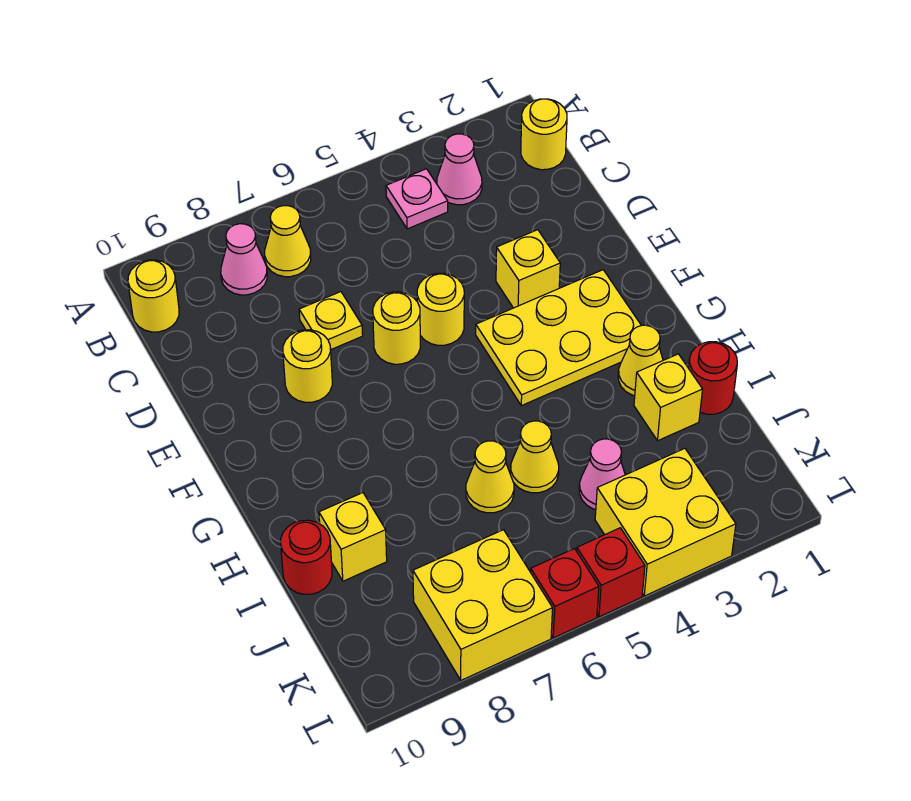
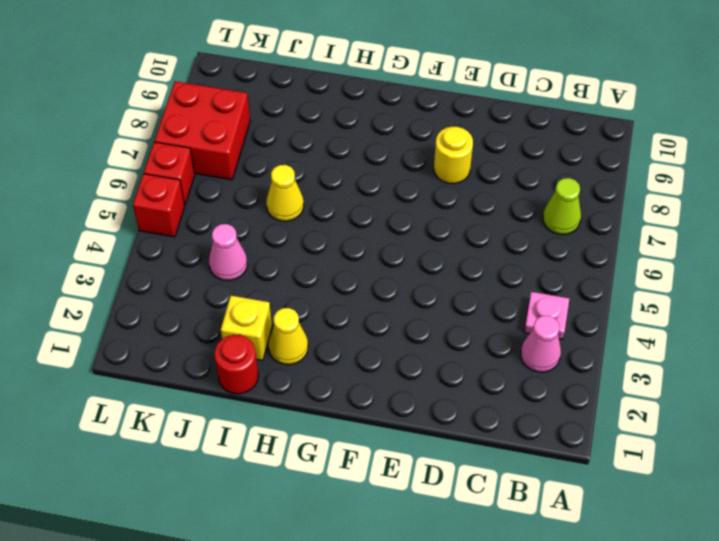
lime 1x1 cone [543,178,581,235] -> yellow 1x1 cone [265,206,311,277]
red 2x2 brick [155,81,250,180] -> yellow 2x2 brick [413,530,553,680]
none -> yellow 1x1 round brick [521,99,567,170]
none -> pink 1x1 cone [221,224,267,295]
none -> yellow 1x1 round brick [128,260,179,332]

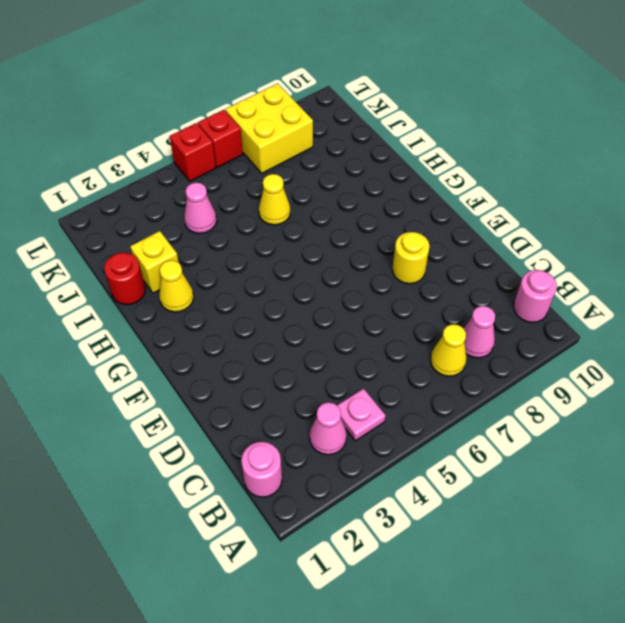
pink 1x1 round brick [241,442,282,497] -> yellow 1x1 round brick [521,99,567,170]
pink 1x1 round brick [514,270,557,322] -> yellow 1x1 round brick [128,260,179,332]
none -> yellow 1x1 plate [299,292,363,349]
none -> yellow 1x1 brick [496,230,560,308]
none -> yellow 1x1 round brick [417,273,464,345]

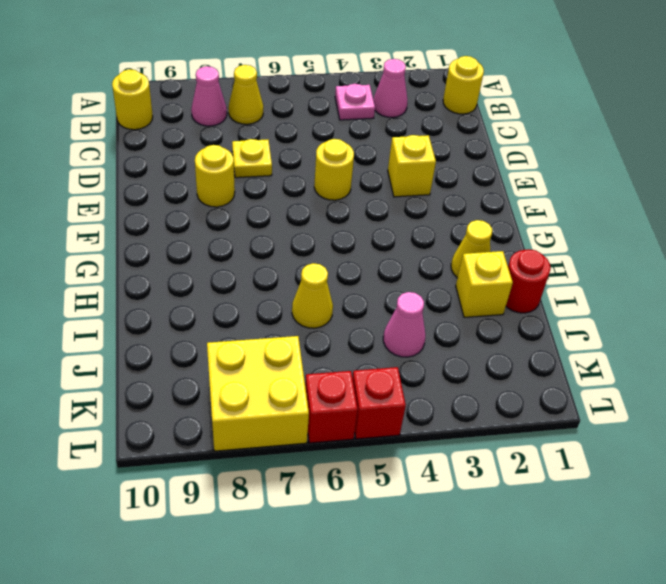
none -> yellow 1x1 round brick [373,292,420,364]
none -> yellow 2x3 plate [476,270,641,406]
none -> yellow 1x1 cone [511,421,559,493]

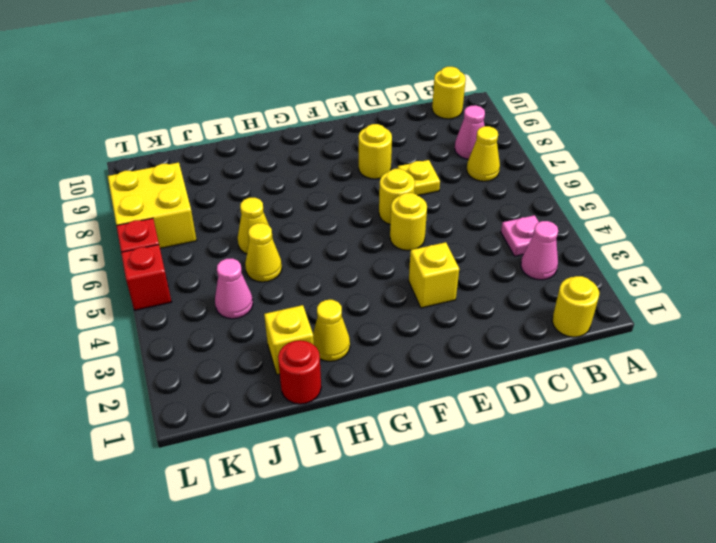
none -> yellow 2x3 plate [476,270,641,406]
none -> yellow 1x1 brick [319,493,387,581]
none -> red 1x1 round brick [281,520,332,594]

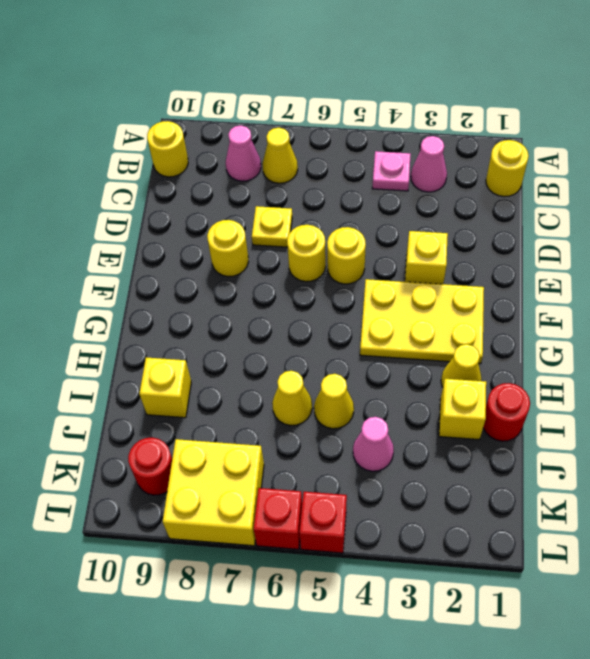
red 1x1 round brick [128,438,172,495] -> red 1x1 round brick moved to [281,520,332,594]
none -> yellow 2x2 brick [595,448,736,596]

